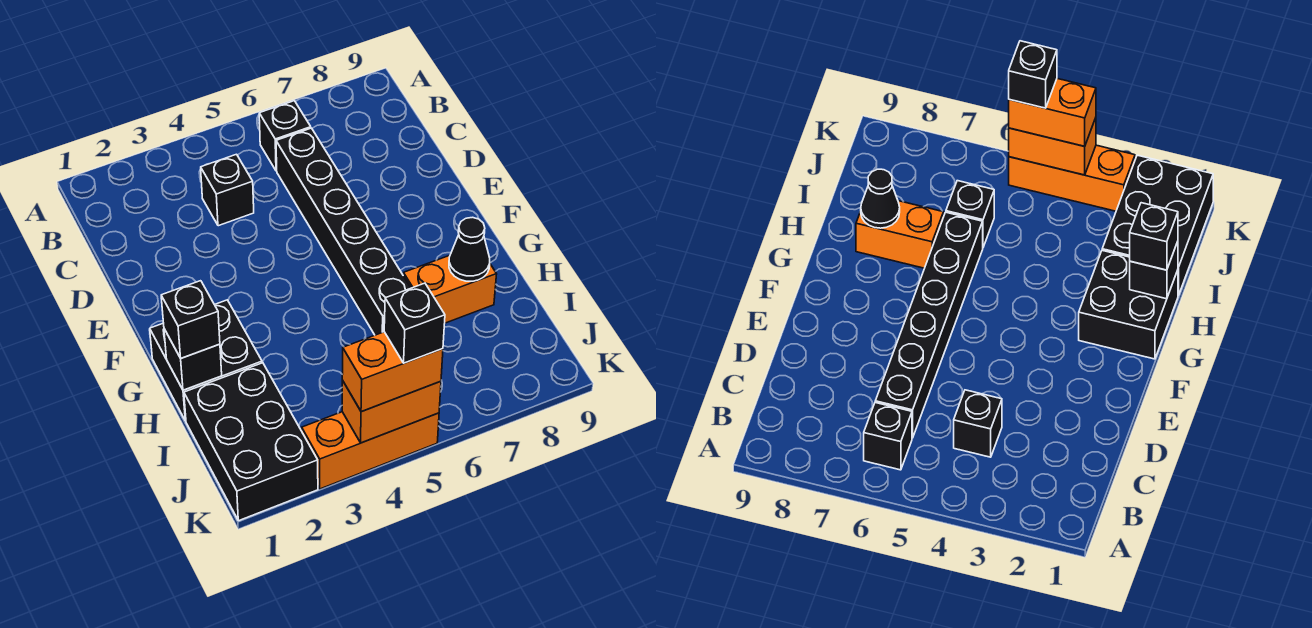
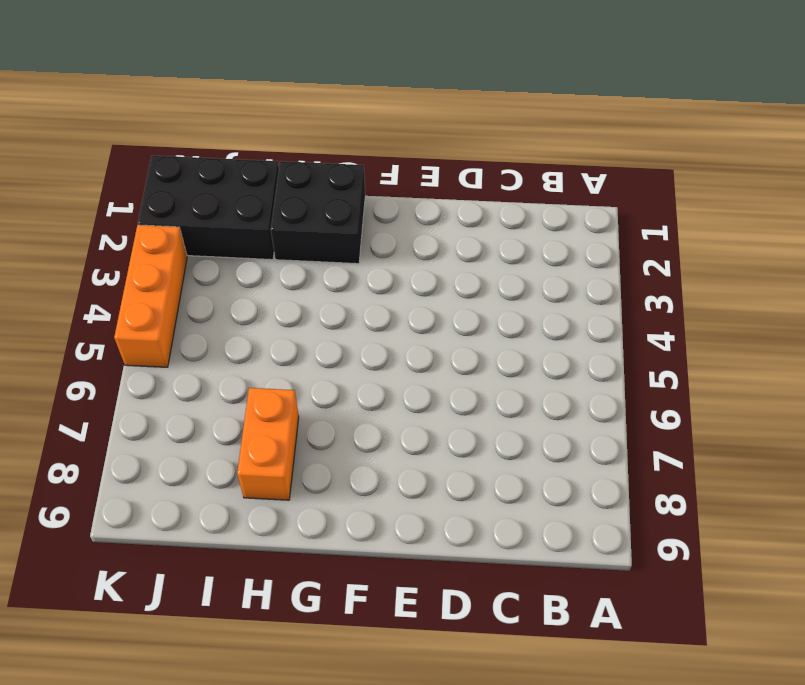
none -> black 1x1 brick [259,101,311,171]
none -> black 1x1 brick [201,154,254,226]
none -> black 1x6 brick [276,128,411,335]

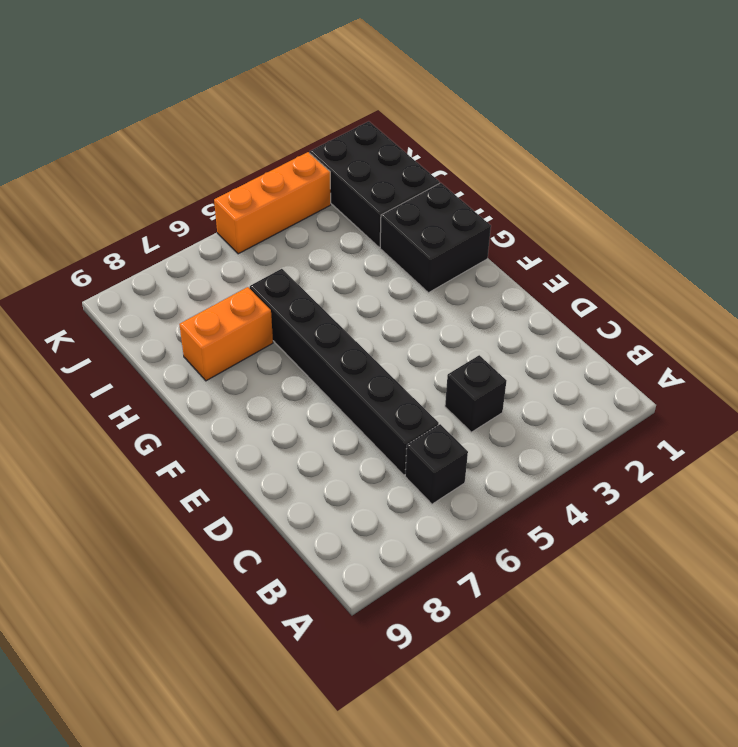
none -> black 1x1 brick [946,181,994,247]
none -> black 1x1 brick [164,329,222,390]
none -> black 1x1 cone [449,217,490,281]

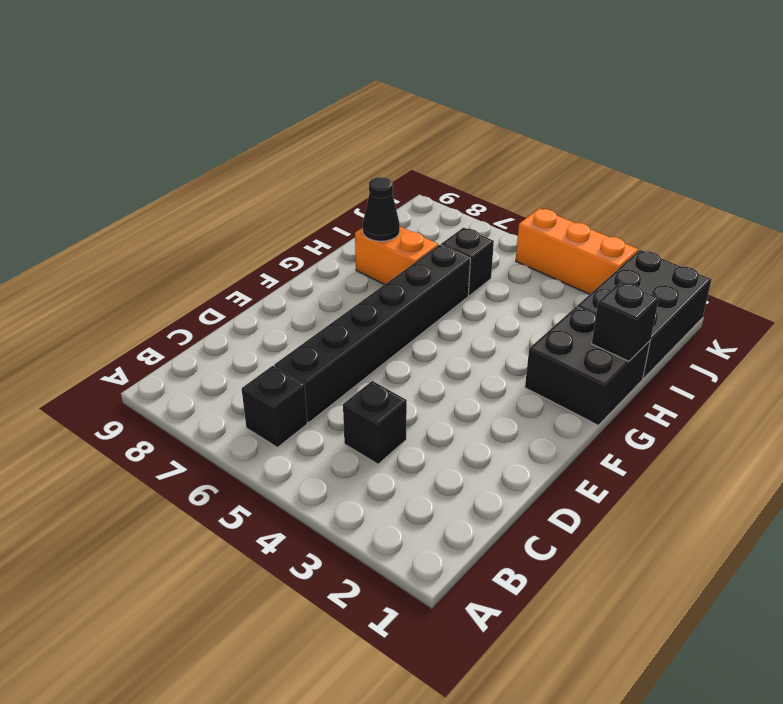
none -> orange 1x2 brick [342,380,441,443]
none -> black 1x1 brick [161,281,220,358]
none -> orange 1x2 brick [342,332,443,412]

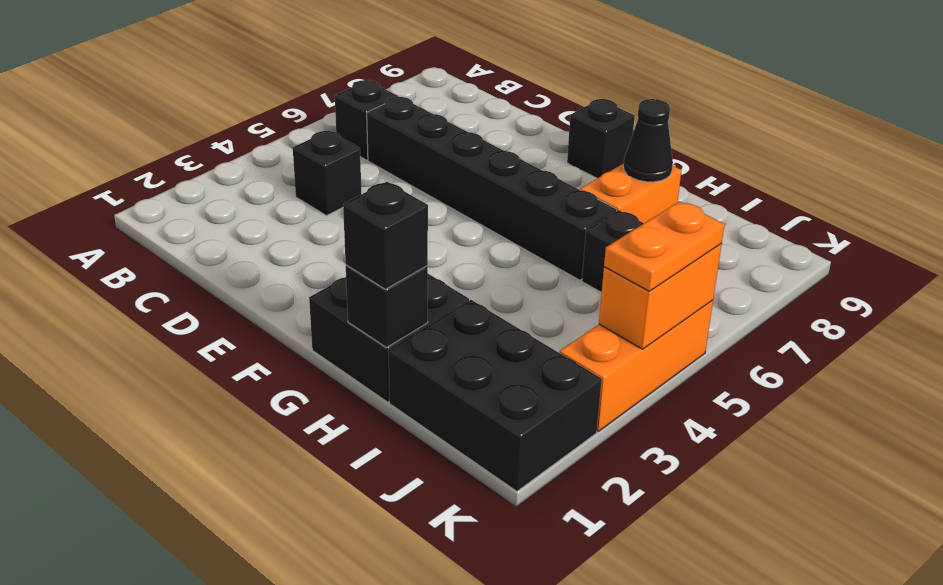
black 1x1 brick [567,99,635,178] -> black 1x1 brick moved to [384,283,445,363]
orange 1x2 plate [604,202,725,291] -> orange 1x2 brick [342,332,443,412]

